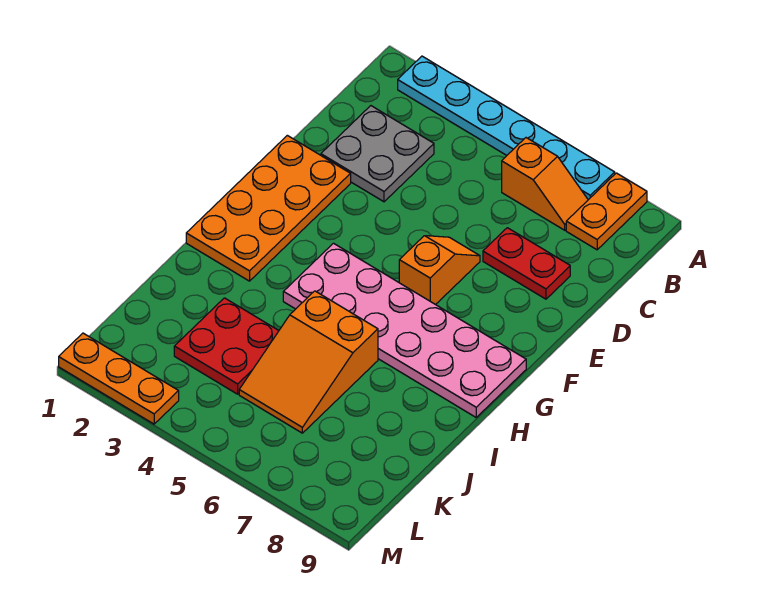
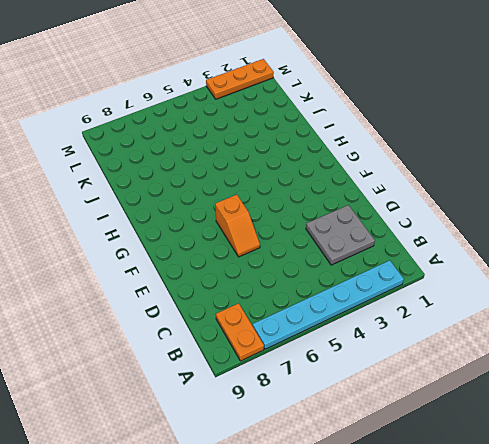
none -> orange 1x2 slope [502,138,588,230]
none -> red 1x2 plate [483,228,570,299]

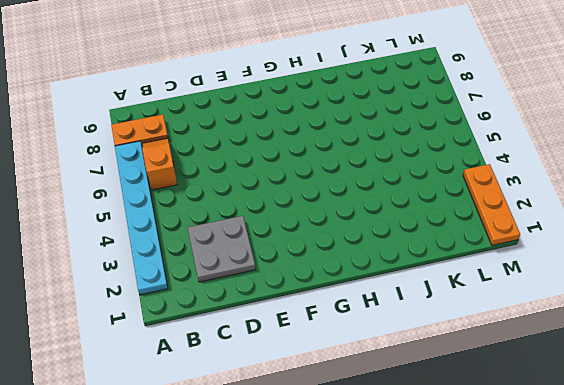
none -> red 1x2 plate [483,228,570,299]
none -> orange 2x4 plate [186,135,351,281]

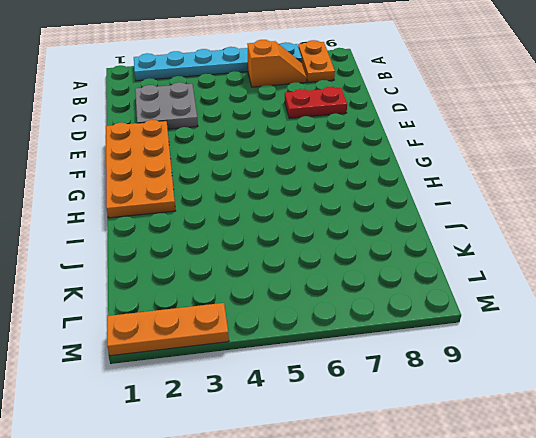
none -> orange 1x2 slope [399,236,480,305]
none -> pink 2x6 plate [283,243,526,417]

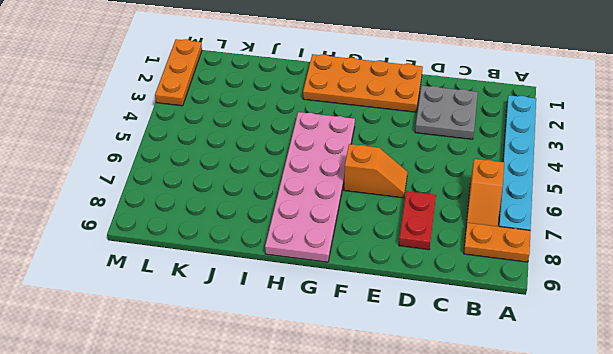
none -> orange 2x3 slope [239,291,378,433]
none -> red 2x2 plate [174,298,279,394]

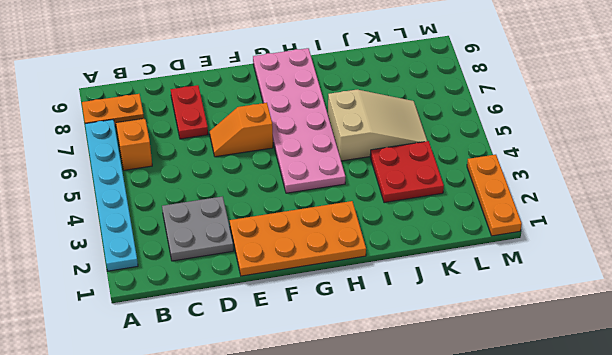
tan 2x3 slope [328,90,427,161] -> orange 2x3 slope [239,291,378,433]

